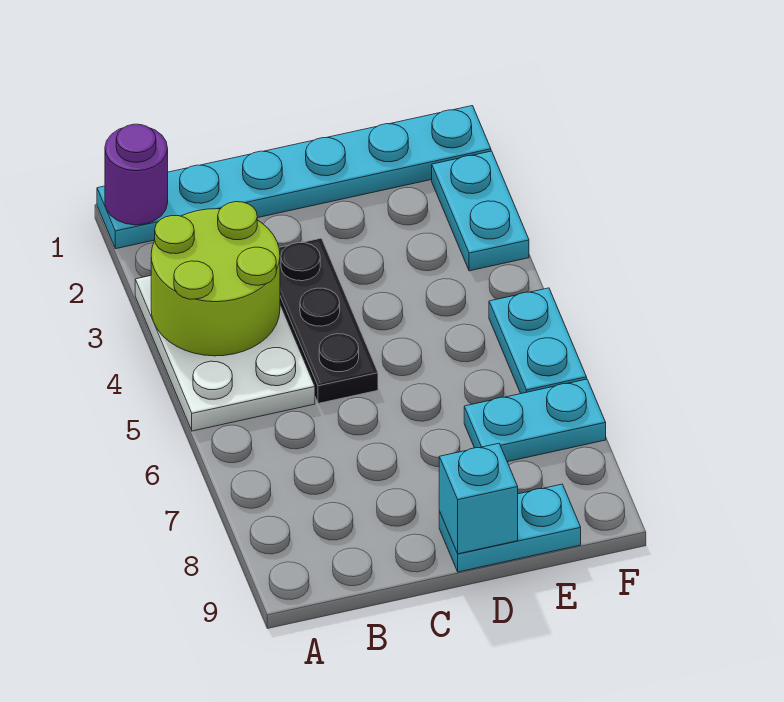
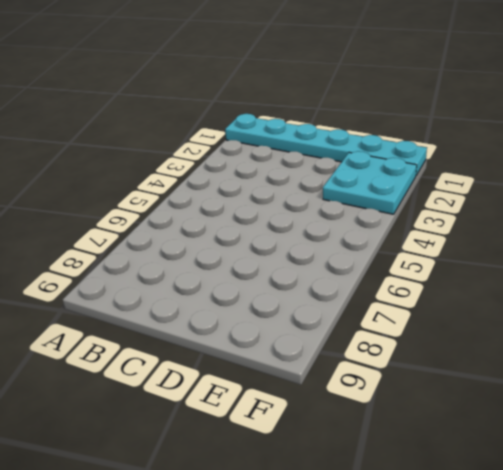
cyan 2x2 plate [323,151,417,214] -> cyan 1x2 plate [432,151,529,271]
none -> white 2x3 plate [135,276,315,431]
none -> black 1x3 plate [279,238,378,403]

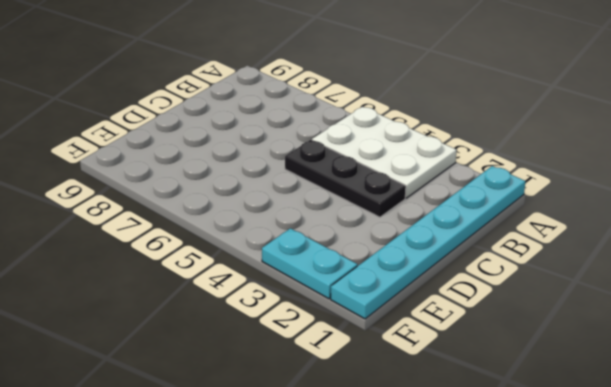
none -> cyan 1x2 plate [439,484,581,572]
none -> cyan 1x2 plate [464,379,606,462]

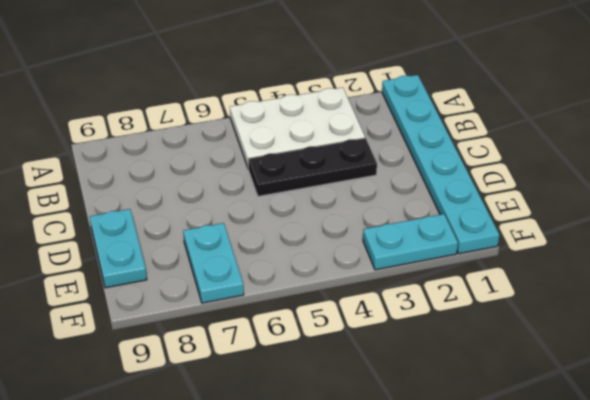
none -> cyan 1x2 plate [489,288,587,394]
none -> purple 1x1 round brick [105,124,168,225]

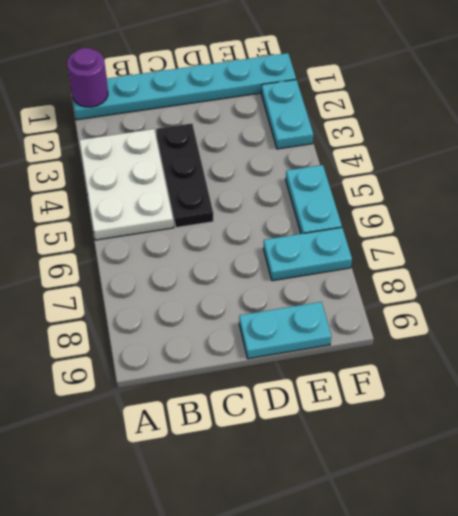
none -> lime 2x2 round brick [151,202,280,356]
none -> cyan 1x1 brick [439,443,518,554]

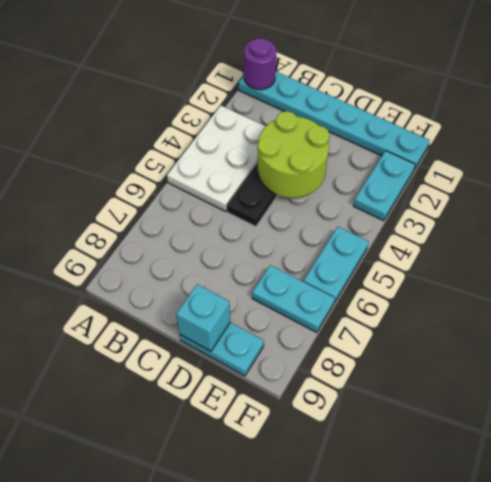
lime 2x2 round brick [258,111,330,198] -> lime 2x2 round brick moved to [151,202,280,356]

